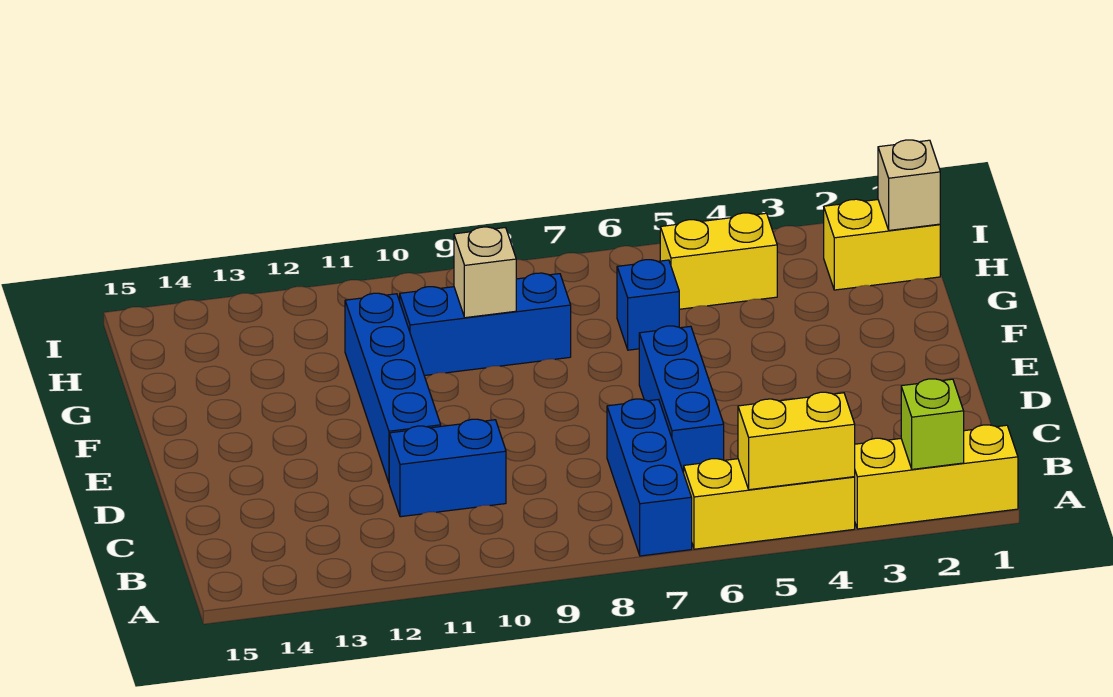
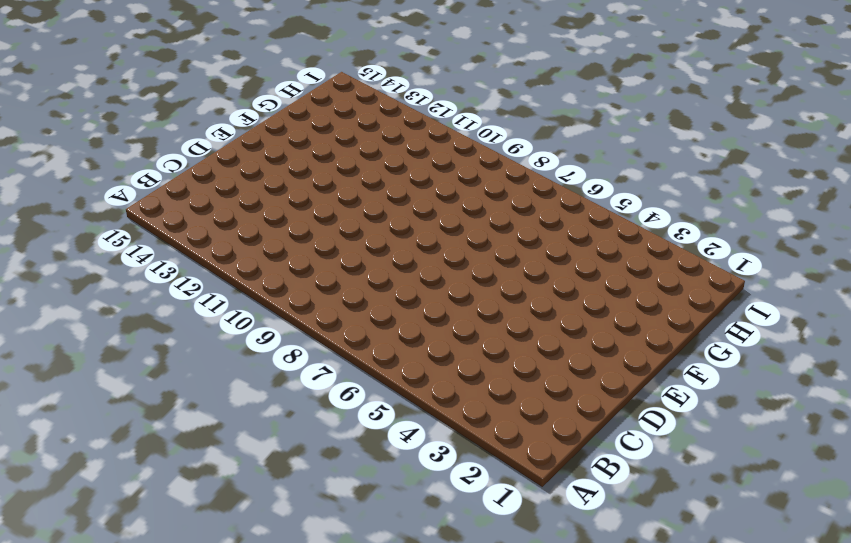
none -> yellow 1x3 brick [855,425,1018,529]
none -> yellow 1x3 brick [684,459,855,549]
none -> blue 1x3 brick [607,399,692,556]

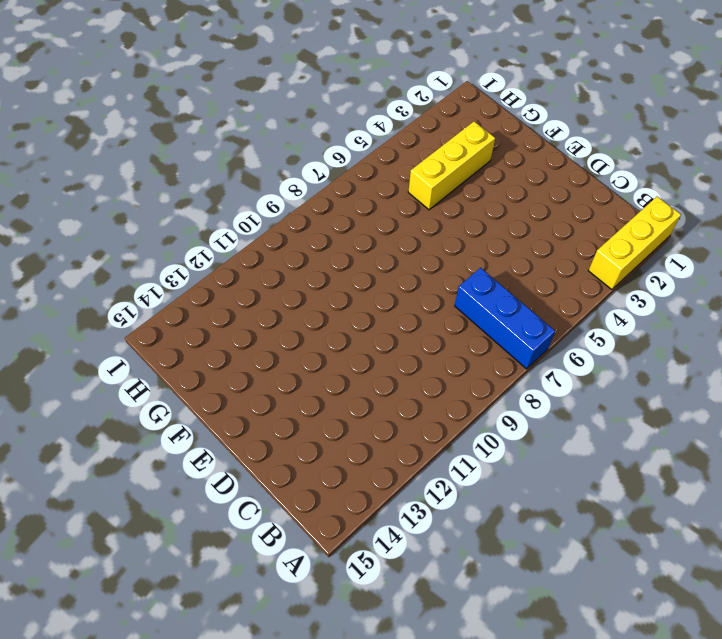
yellow 1x3 brick [408,122,495,210] -> yellow 1x3 brick moved to [684,459,855,549]
none -> blue 1x3 brick [639,326,724,473]
none -> blue 1x2 brick [389,419,506,517]
none -> blue 1x4 brick [345,293,441,482]

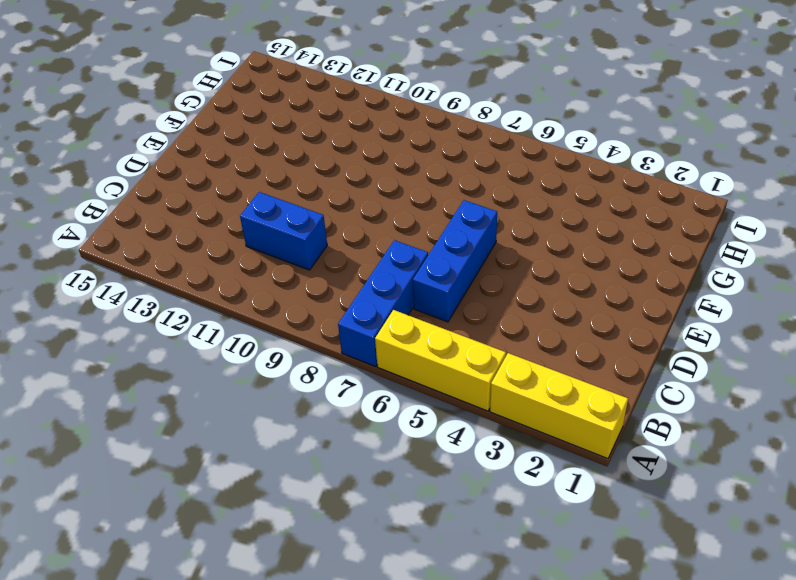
none -> blue 1x4 brick [345,293,441,482]
none -> blue 1x1 brick [617,260,679,350]
none -> blue 1x3 brick [400,273,571,375]

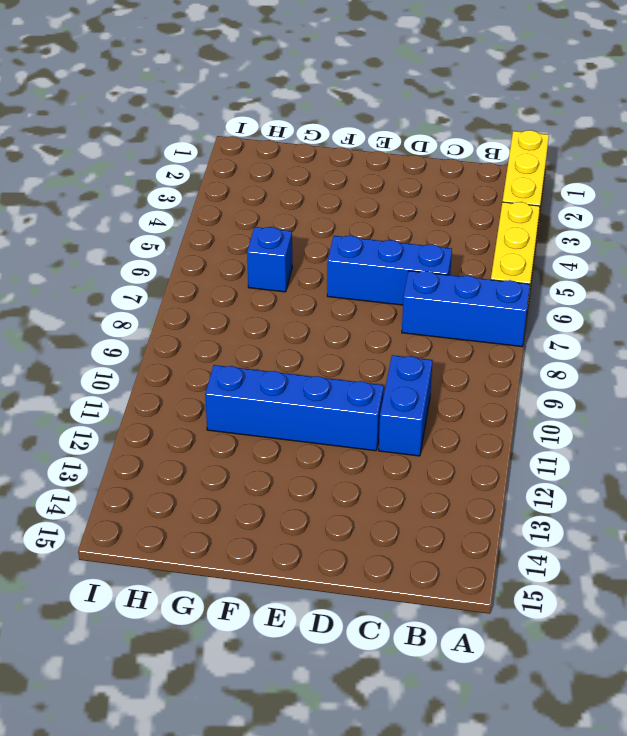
none -> blue 1x3 brick [400,273,571,375]
none -> yellow 1x2 brick [824,199,940,290]
none -> yellow 1x2 brick [660,213,777,309]

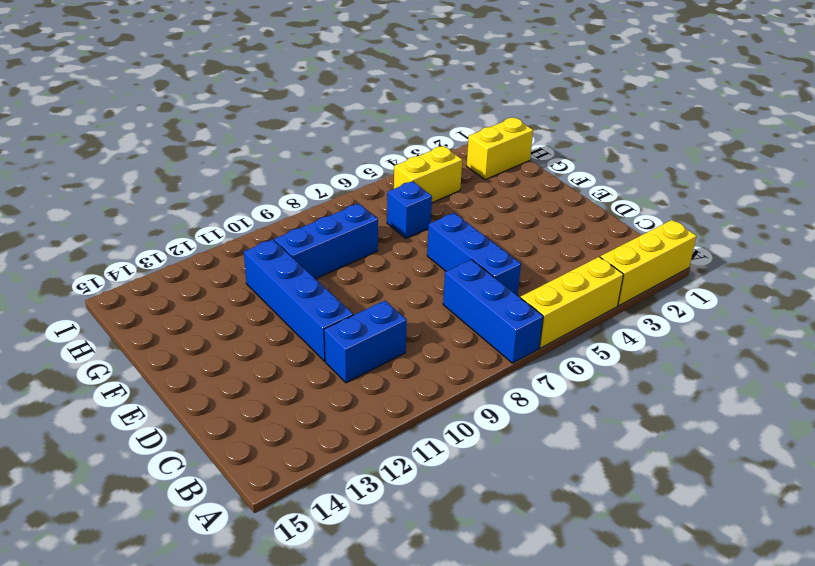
none -> lime 1x1 brick [901,379,964,469]
none -> yellow 1x2 brick [738,392,855,490]
none -> tan 1x1 brick [454,227,516,318]

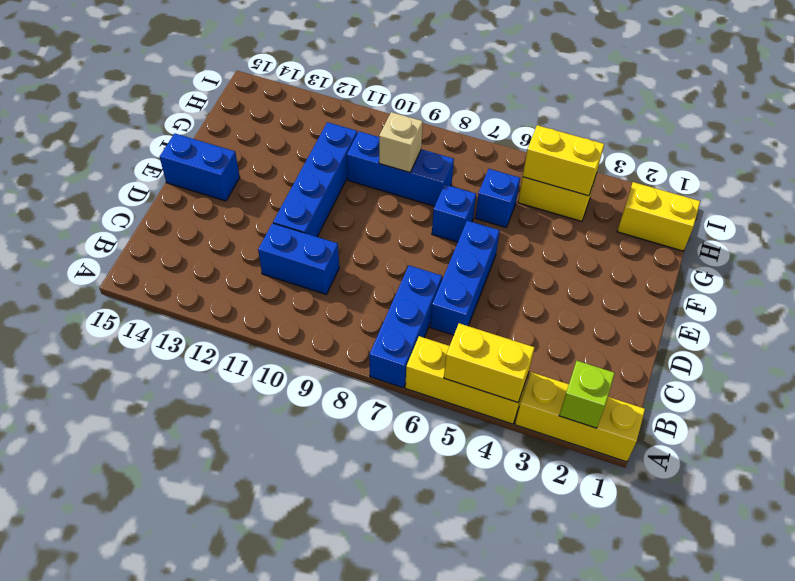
blue 1x2 brick [160,133,240,201] -> none
blue 1x1 brick [432,185,476,242] -> none
yellow 1x2 brick [523,125,604,196] -> none
none -> tan 1x1 brick [878,140,940,230]

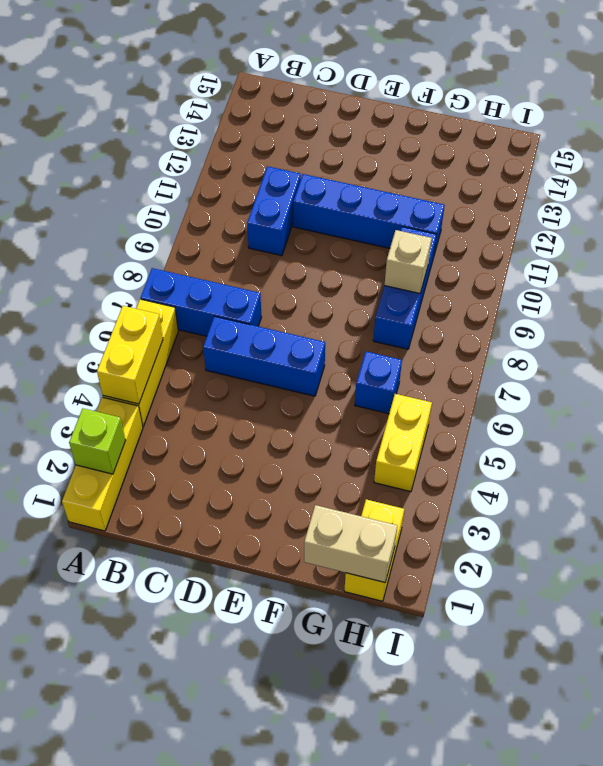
tan 1x2 brick [304,505,398,582] -> tan 1x1 brick [878,140,940,230]

